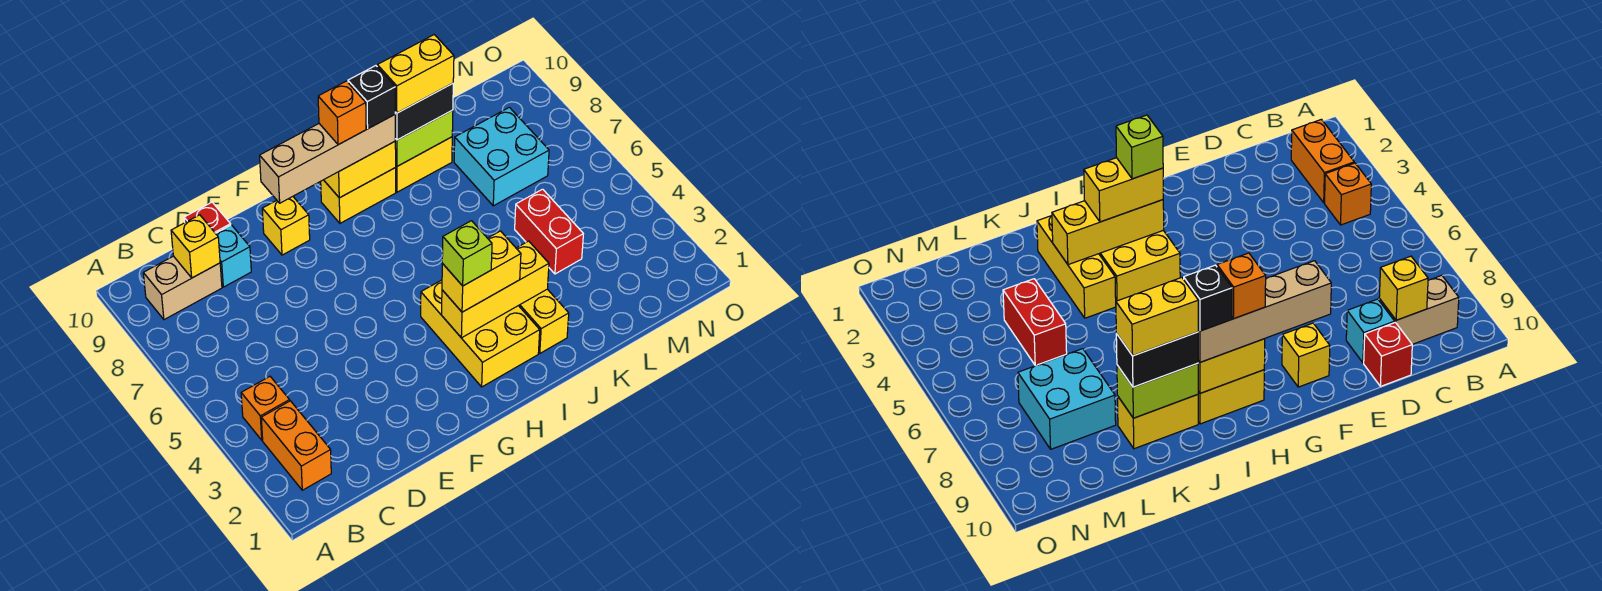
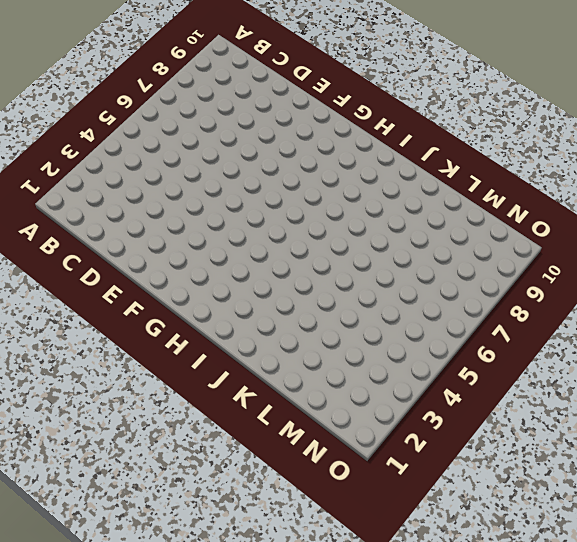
none -> orange 1x2 brick [261,401,331,490]
none -> orange 1x1 brick [241,377,290,440]
none -> tan 1x2 brick [143,256,222,320]

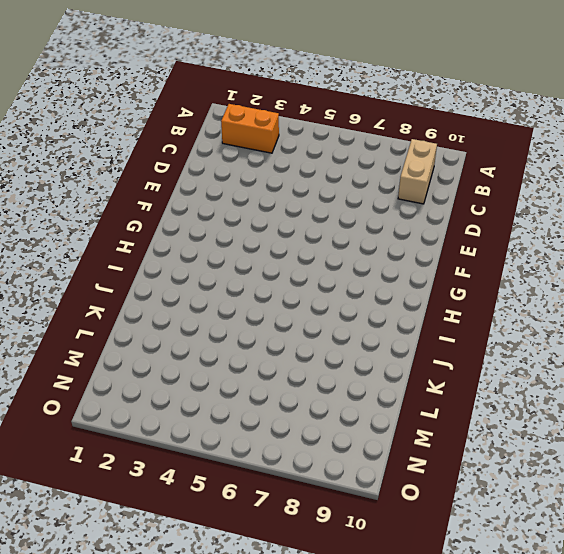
none -> orange 1x1 brick [241,377,290,440]
none -> cyan 1x1 brick [216,225,251,287]
none -> red 1x1 brick [184,202,231,233]

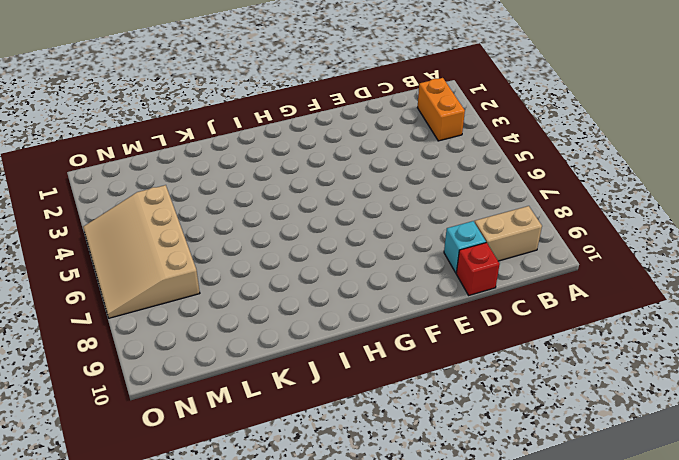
tan 3x4 slope [83,185,200,318] -> cyan 2x2 brick [454,107,549,206]
none -> orange 1x1 brick [241,377,290,440]
none -> yellow 1x1 brick [262,197,310,255]
none -> yellow 2x3 brick [421,280,540,387]

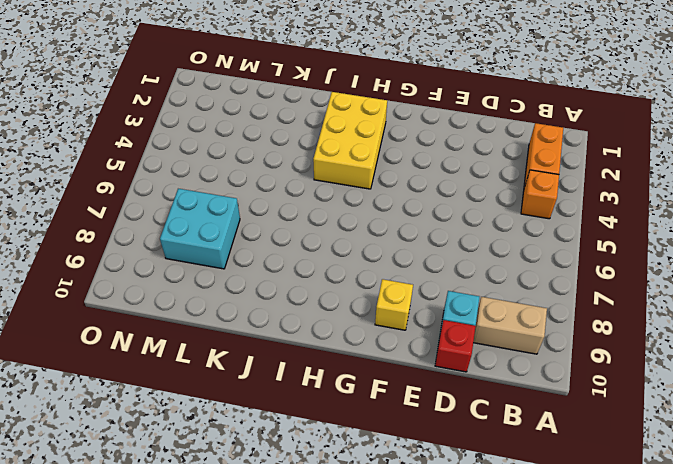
none -> yellow 1x2 brick [321,168,396,223]
none -> yellow 1x3 brick [519,289,569,353]
none -> yellow 1x2 brick [395,137,452,192]

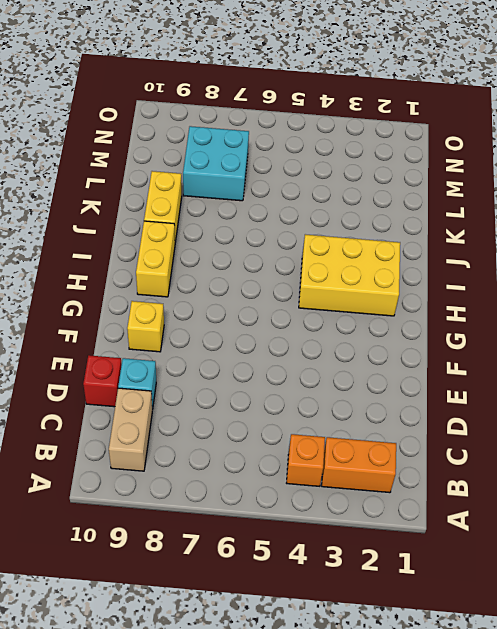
none -> yellow 1x3 brick [519,289,569,353]
none -> red 1x2 brick [515,189,583,274]
none -> yellow 1x1 brick [171,215,220,278]

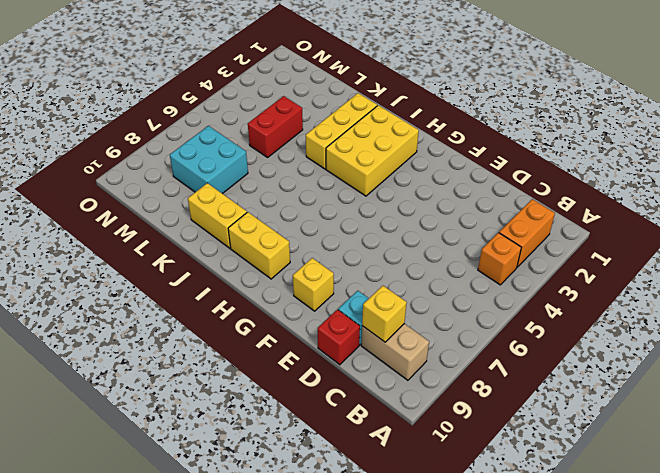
none -> yellow 1x3 brick [442,241,549,338]
none -> yellow 1x2 brick [324,142,396,198]
none -> lime 1x2 brick [395,110,453,166]

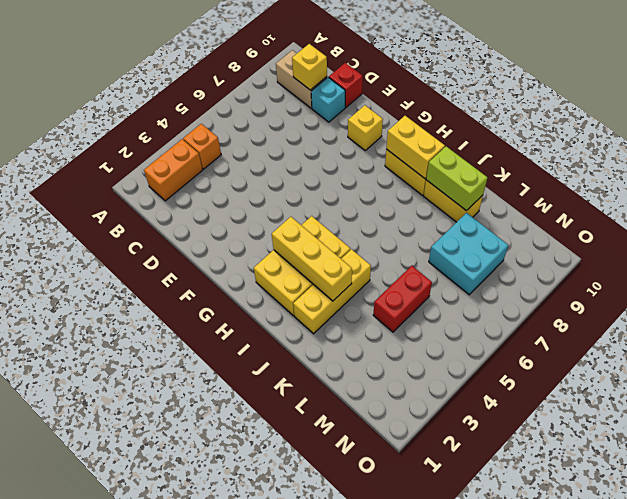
none -> tan 1x4 brick [260,115,395,203]
none -> yellow 1x2 brick [442,231,521,312]
none -> black 1x2 brick [395,83,453,140]

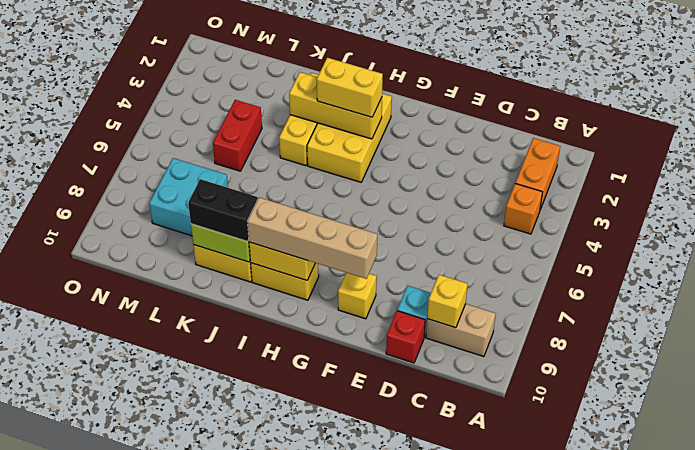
none -> lime 1x1 brick [442,221,492,286]
none -> orange 1x1 brick [318,81,366,145]
none -> black 1x1 brick [348,66,395,129]

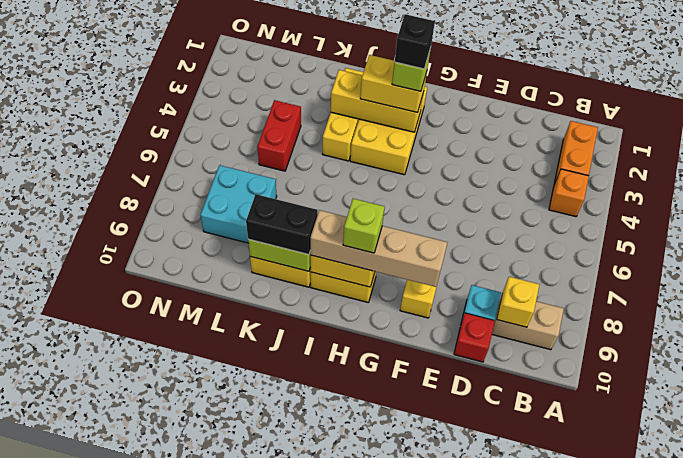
black 1x1 brick [395,14,435,69] -> black 1x1 brick moved to [348,66,395,129]
lime 1x1 brick [343,199,384,253] -> orange 1x1 brick [318,81,366,145]
none -> yellow 1x2 brick [377,35,454,113]

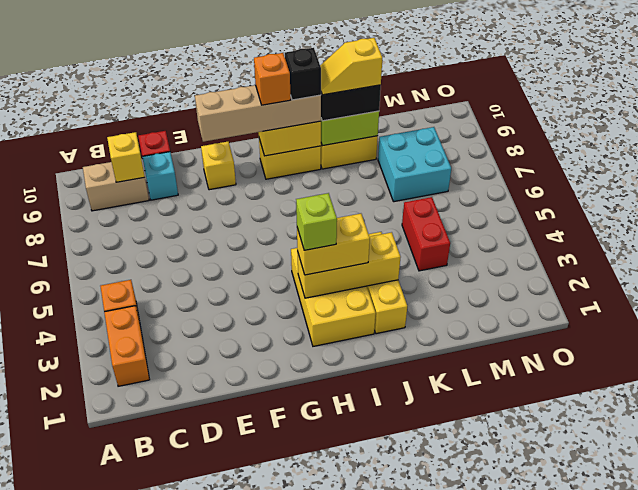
yellow 1x2 slope [320,38,382,95] -> yellow 1x2 brick [377,35,454,113]

